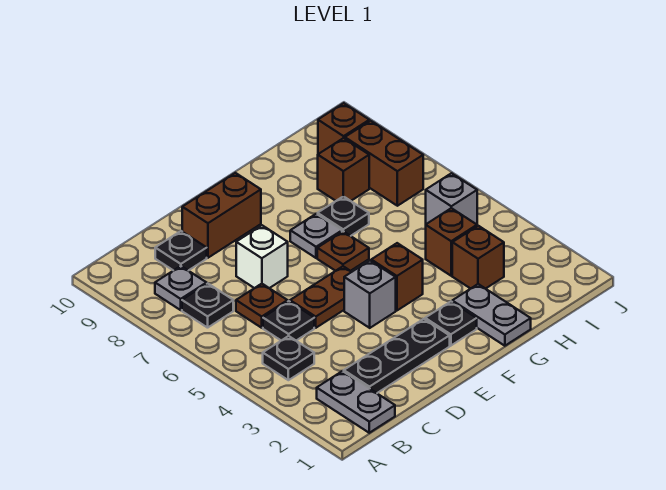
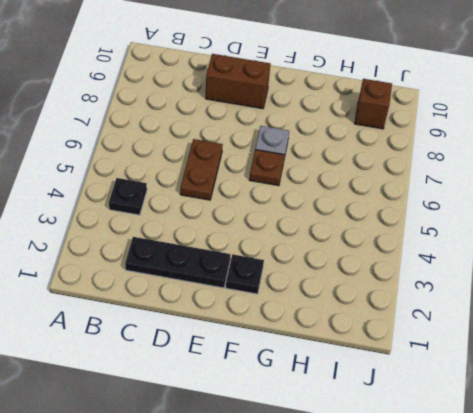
brown 1x2 plate [180,139,223,200] -> brown 1x2 plate turned to [290,266,351,328]
none -> grey 1x2 plate [317,371,395,433]
none -> black 1x1 plate [182,283,233,328]
none -> grey 1x1 plate [155,266,207,310]

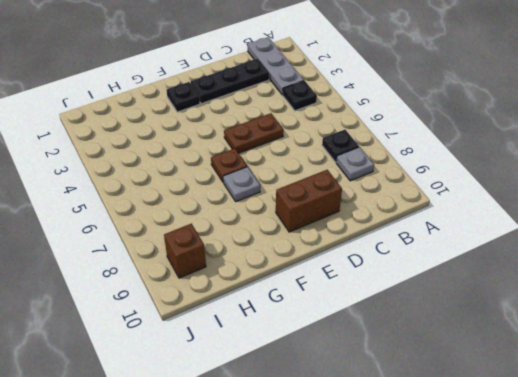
grey 1x3 plate [248,37,304,95] -> grey 1x2 plate [317,371,395,433]
none -> black 1x1 plate [263,301,314,341]
none -> brown 1x1 plate [236,284,288,328]
none -> black 1x1 plate [155,231,207,271]

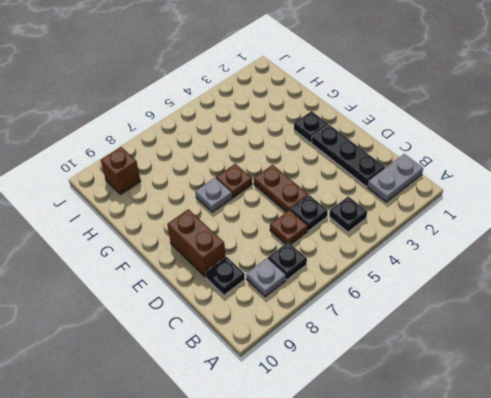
none -> white 1x1 brick [236,225,288,288]
none -> grey 1x1 brick [344,261,396,328]
none -> brown 1x1 brick [371,243,423,311]

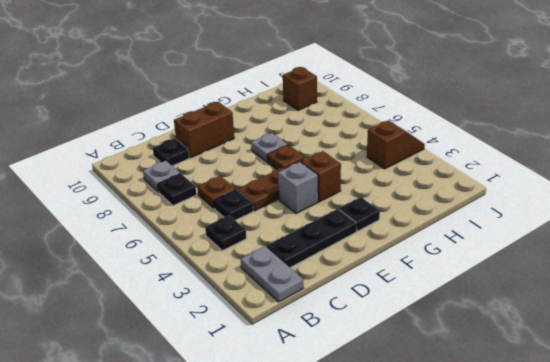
brown 1x2 slope [367,120,425,169] -> none
none -> white 1x1 brick [236,225,288,288]
none -> grey 1x2 plate [452,284,531,346]
none -> black 1x1 plate [318,196,369,236]

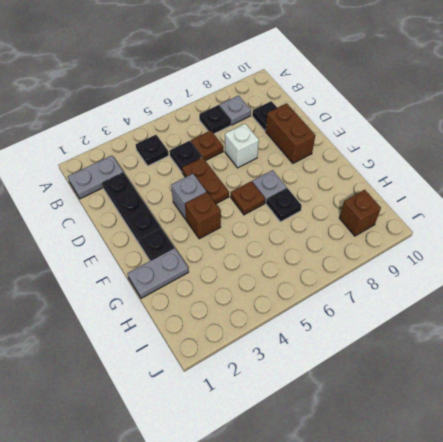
none -> brown 1x1 brick [452,226,504,289]
none -> brown 1x1 brick [426,208,477,276]
none -> brown 1x1 brick [318,138,369,201]

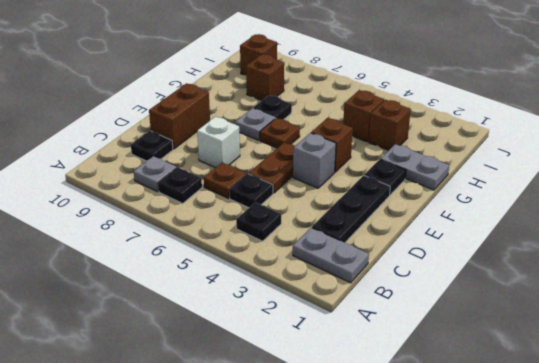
none -> grey 1x1 brick [426,173,477,224]
none -> brown 1x2 brick [345,121,423,206]

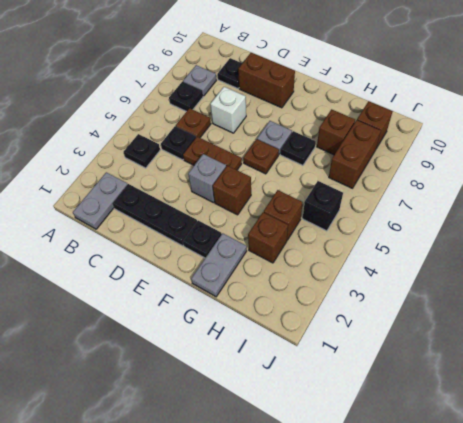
black 1x1 brick [303,181,343,231] -> grey 1x1 brick [426,173,477,224]

